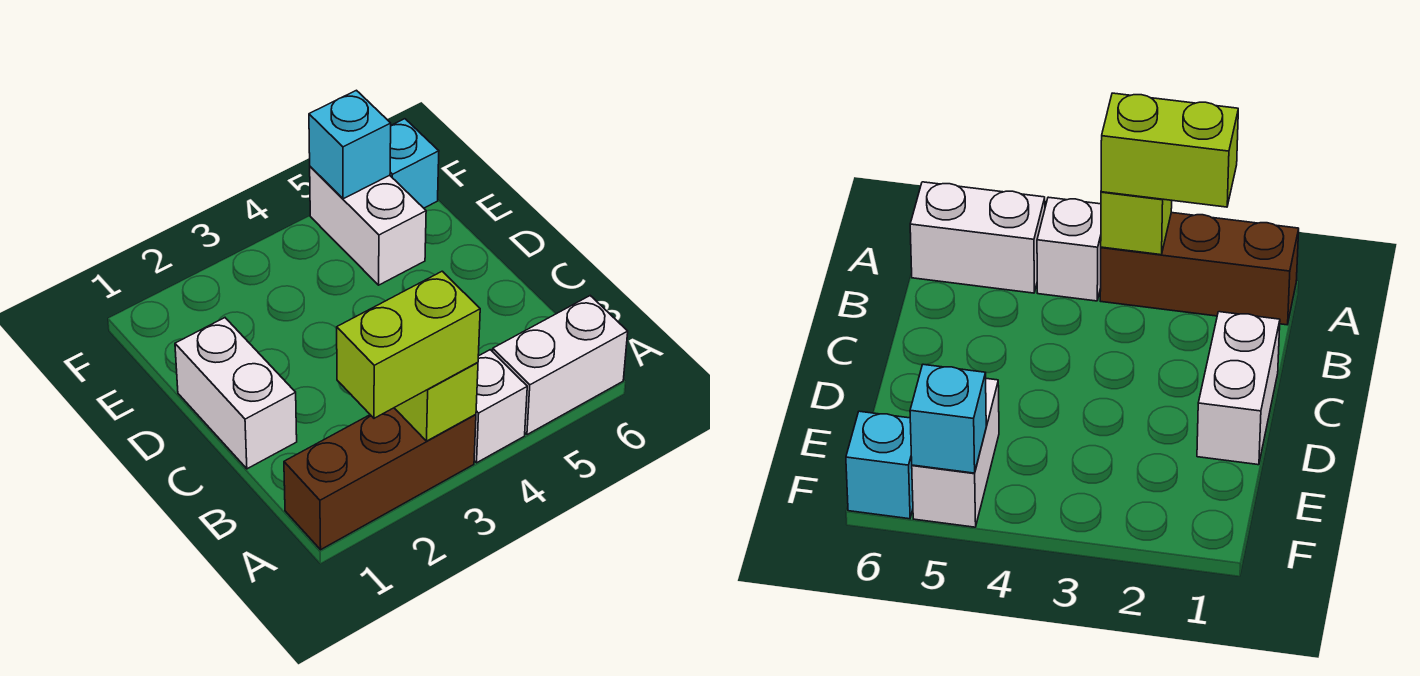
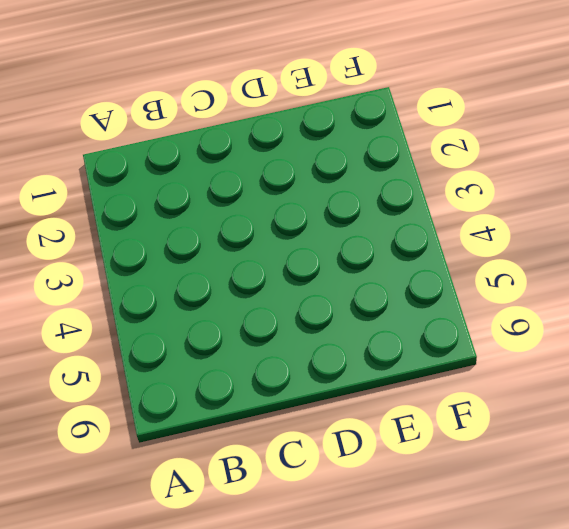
none -> brown 1x3 brick [284,408,476,550]
none -> white 1x1 brick [474,350,527,463]

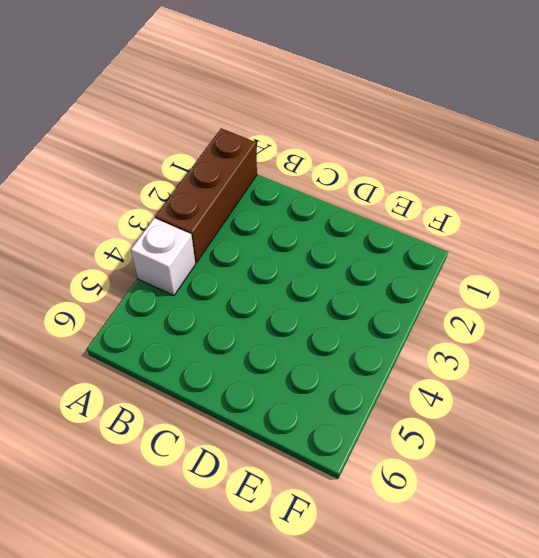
none -> white 1x2 brick [493,296,628,435]
none -> white 1x2 brick [175,318,297,469]

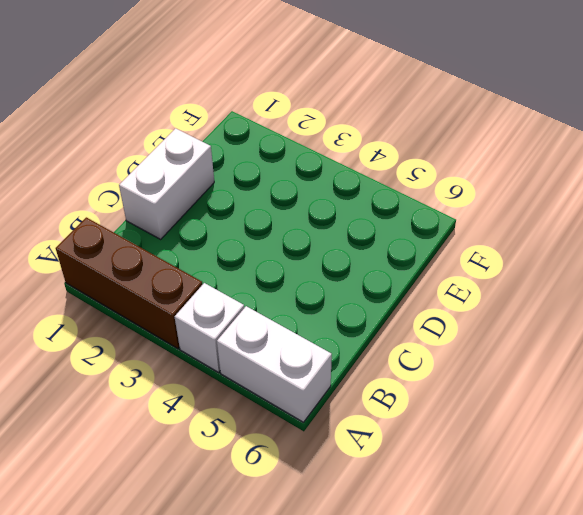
none -> white 1x2 brick [310,167,426,285]
none -> cyan 1x1 brick [390,119,439,208]

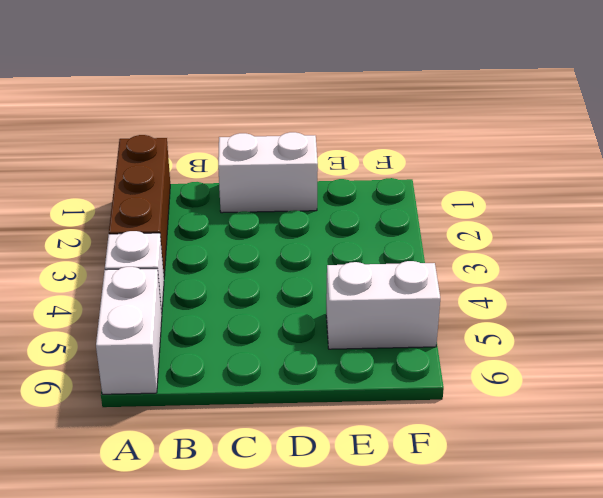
none -> cyan 1x1 brick [390,119,439,208]
none -> lime 1x1 brick [394,362,478,441]

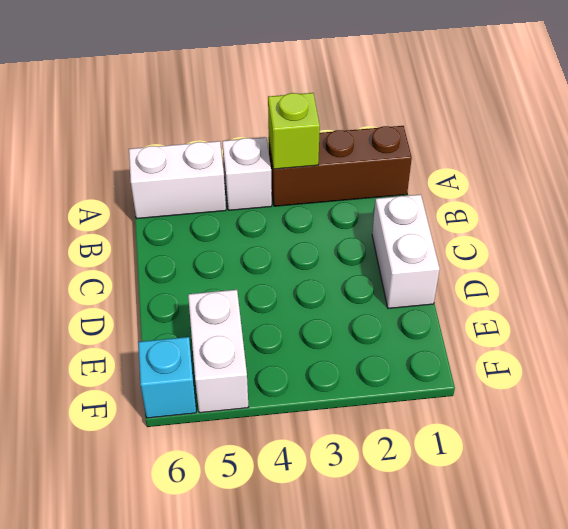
none -> cyan 1x1 brick [309,90,391,199]
none -> lime 1x2 brick [337,271,480,418]

